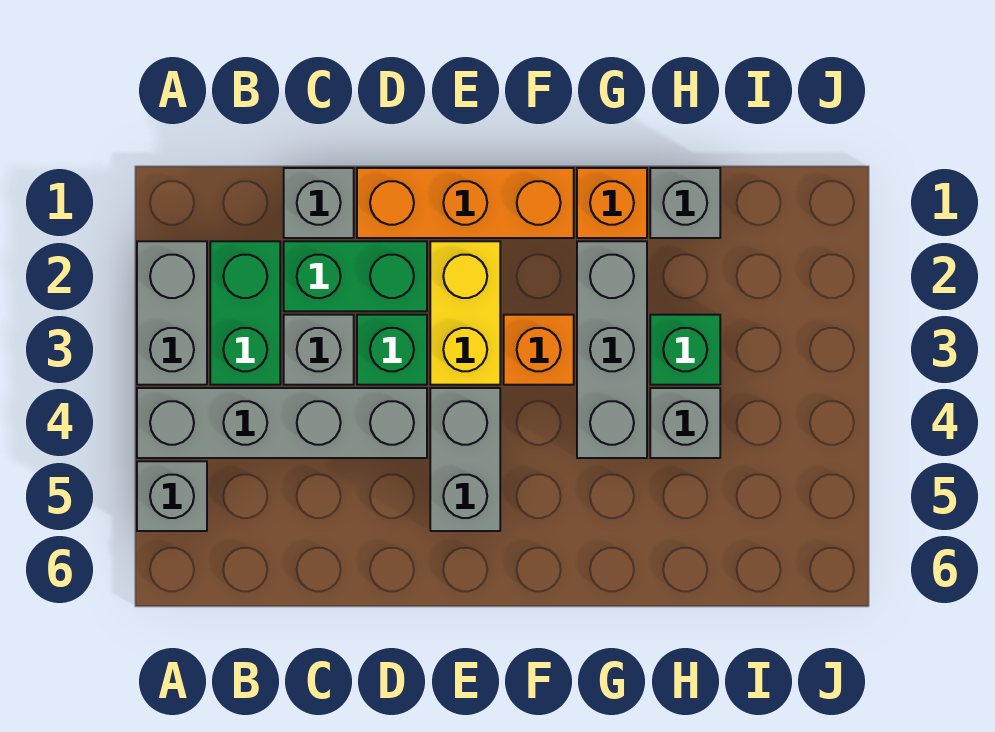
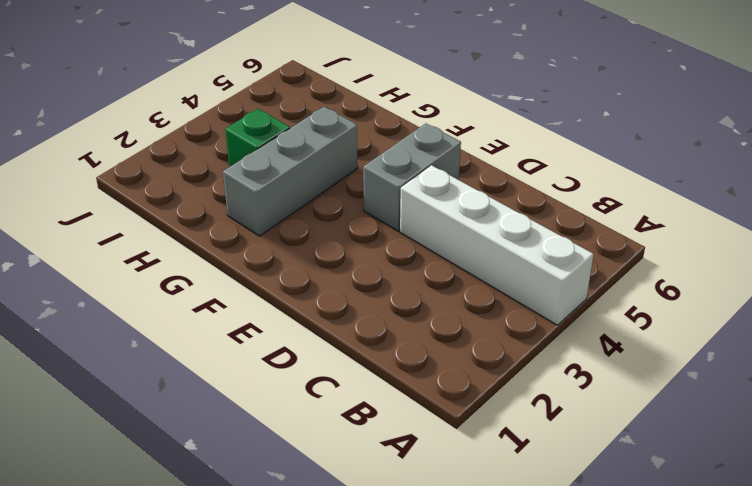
white 1x4 brick [400,165,594,325] -> grey 1x4 brick [137,388,427,458]
none -> grey 1x2 brick [137,241,207,385]
none -> grey 1x1 brick [137,461,207,531]
none -> green 1x2 brick [210,241,280,385]

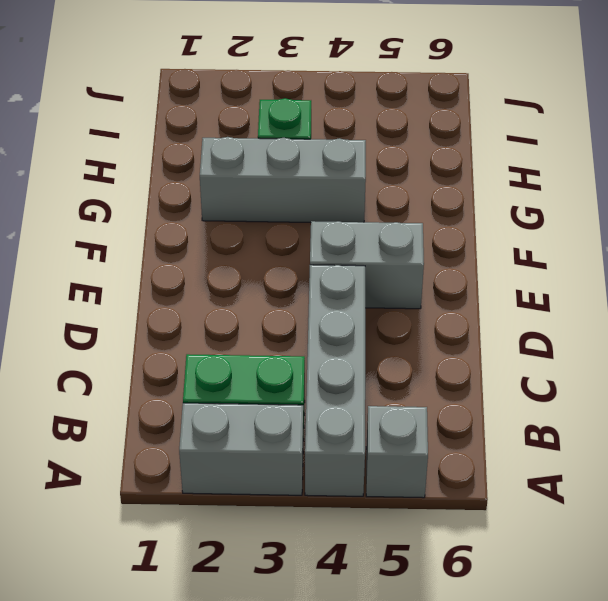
none -> grey 1x1 brick [284,168,354,238]
none -> green 1x2 brick [284,241,427,311]
none -> grey 1x1 brick [284,315,354,385]

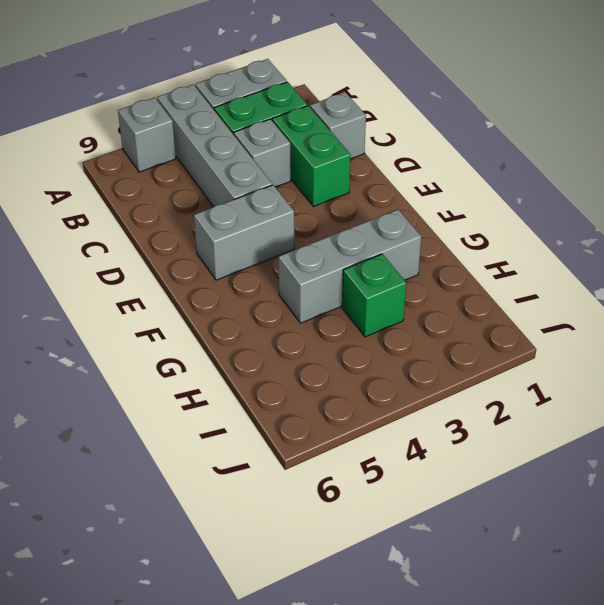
none -> orange 1x3 brick [357,168,574,238]
none -> green 1x1 brick [357,315,427,385]
none -> yellow 1x2 brick [430,241,500,385]

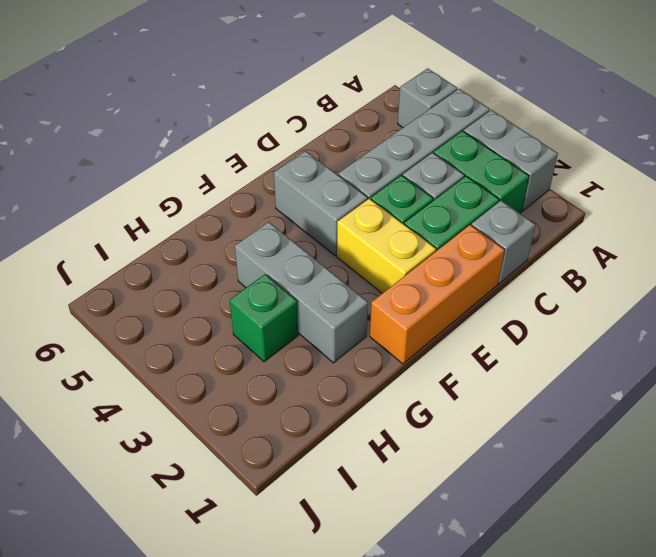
none -> orange 1x1 brick [504,315,574,385]
none -> orange 1x1 brick [577,168,647,238]
none -> grey 1x1 brick [650,168,720,238]

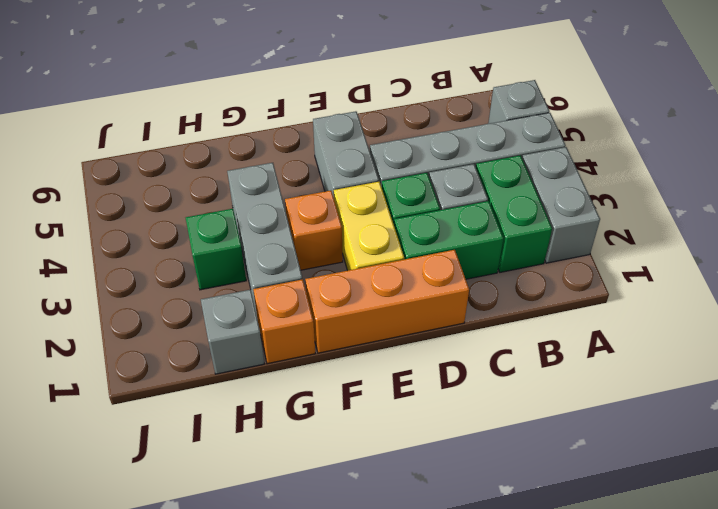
none -> grey 1x1 brick [284,168,354,238]
none -> grey 1x1 brick [650,388,720,458]

